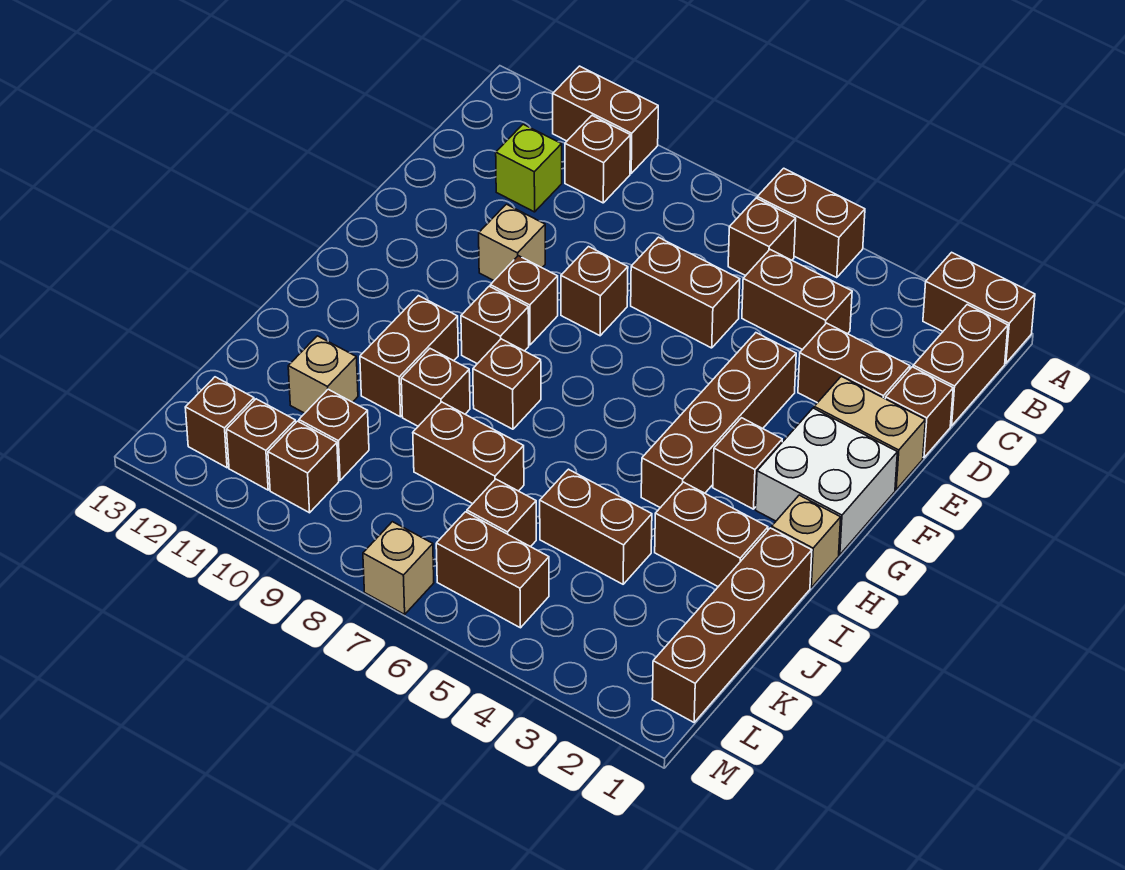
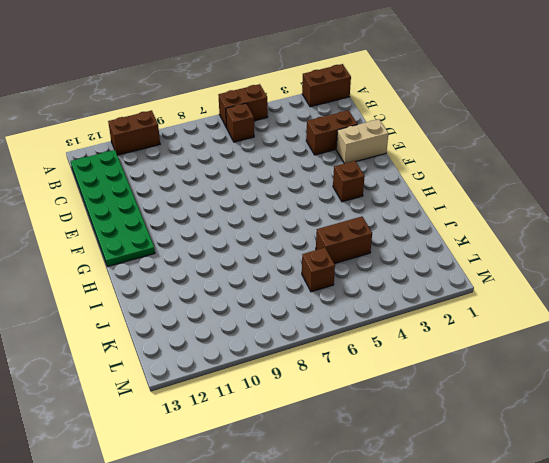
green 2x6 plate [71,150,155,267] -> none
none -> brown 1x2 brick [913,305,1008,426]
none -> brown 1x1 brick [565,116,630,203]
none -> brown 1x2 brick [742,250,852,350]
none -> lime 1x1 brick [496,124,562,212]

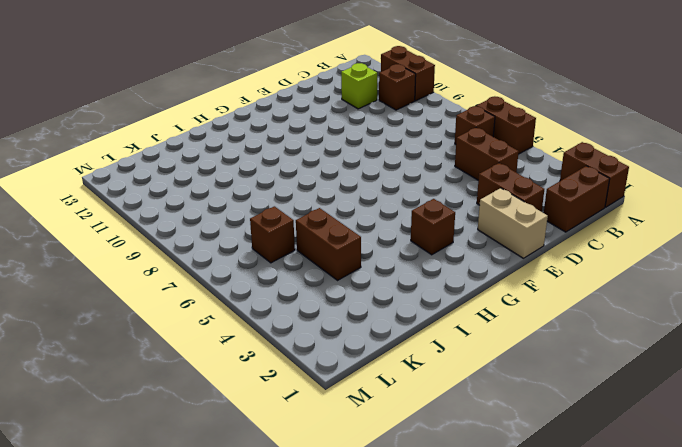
none -> brown 1x1 brick [885,367,953,458]
none -> brown 1x2 brick [631,237,740,348]
none -> brown 1x4 brick [641,333,796,508]
none -> brown 1x1 brick [561,247,628,336]

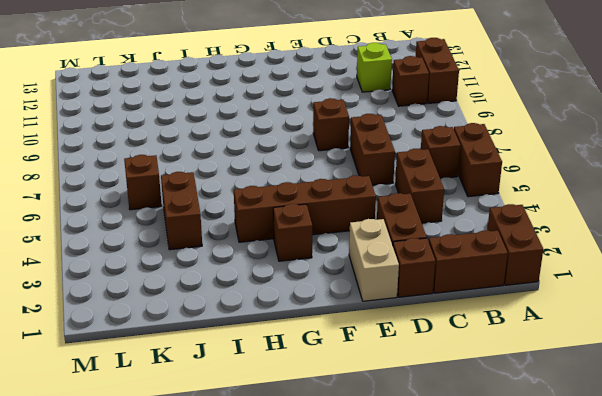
none -> tan 1x1 brick [479,204,545,280]
none -> white 2x2 brick [756,408,897,555]
none -> brown 1x1 brick [490,256,558,345]
none -> brown 1x1 brick [461,286,529,364]

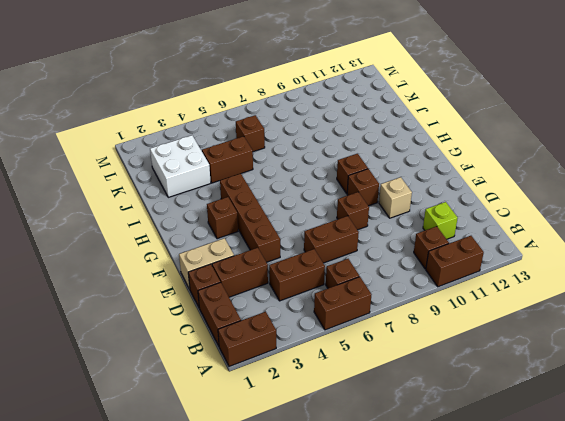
white 2x2 brick [150,135,211,197] -> white 2x2 brick moved to [756,408,897,555]
none -> tan 1x1 brick [771,495,841,587]
none -> brown 1x1 brick [473,339,541,429]
none -> brown 1x2 brick [360,296,458,417]
none -> brown 1x4 brick [652,528,812,722]

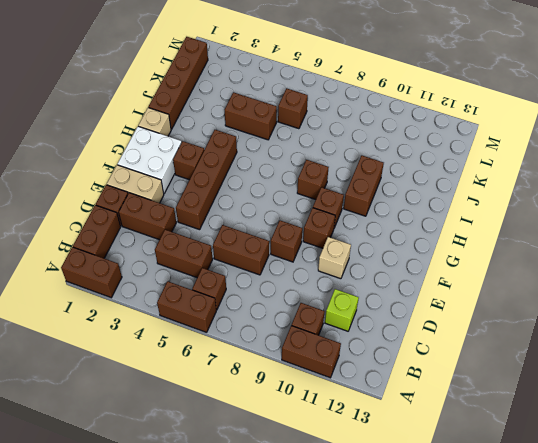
none -> brown 1x2 brick [655,482,768,587]
none -> brown 1x1 brick [401,349,470,426]
none -> brown 1x2 brick [413,402,524,504]
none -> tan 1x1 brick [288,336,358,413]

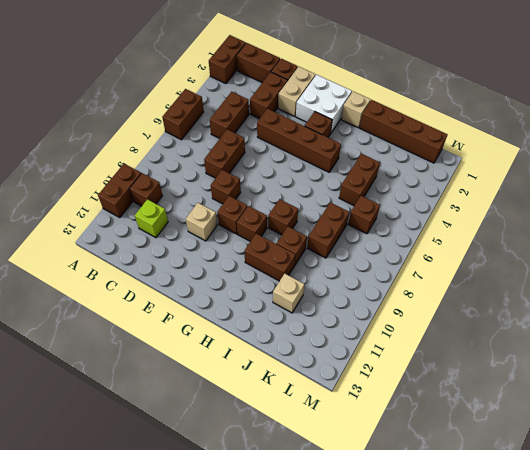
none -> brown 1x1 brick [728,198,796,276]
none -> brown 1x2 brick [655,482,768,587]
none -> brown 1x1 brick [299,389,369,480]
none -> brown 1x2 brick [436,512,549,628]

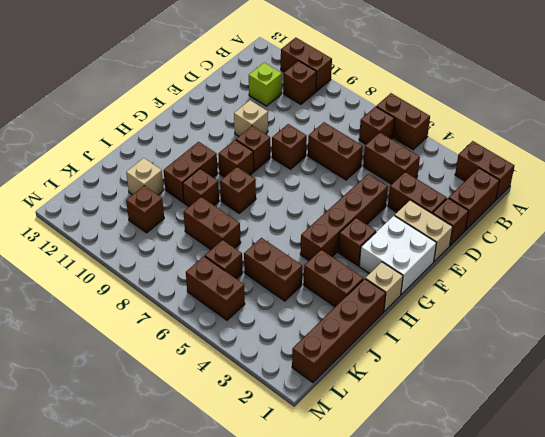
none -> brown 1x1 brick [268,421,339,513]
none -> brown 1x1 brick [227,399,296,490]
none -> brown 1x1 brick [185,377,254,468]
none -> tan 1x1 brick [363,522,434,614]

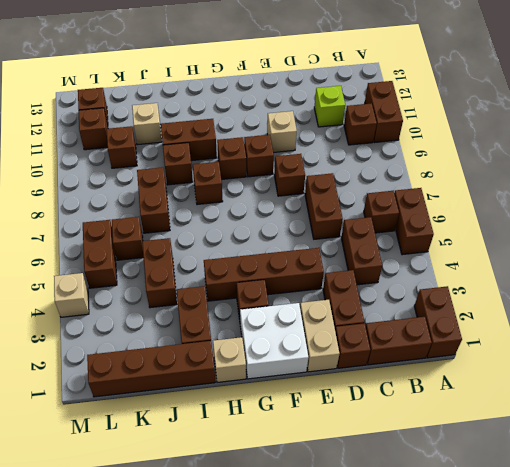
tan 1x1 brick [54,273,89,317] -> tan 1x1 brick moved to [363,522,434,614]
none -> brown 1x1 brick [268,421,339,513]

